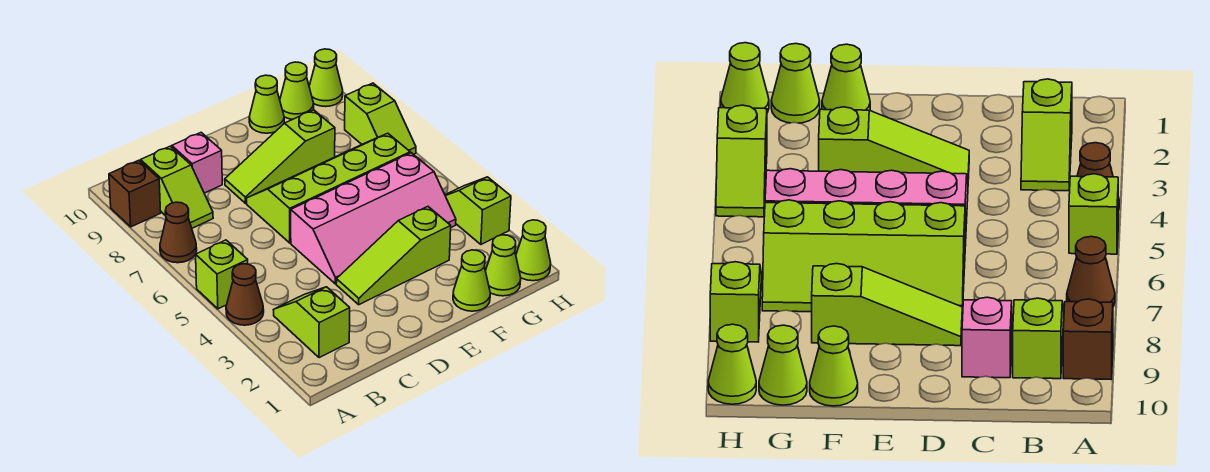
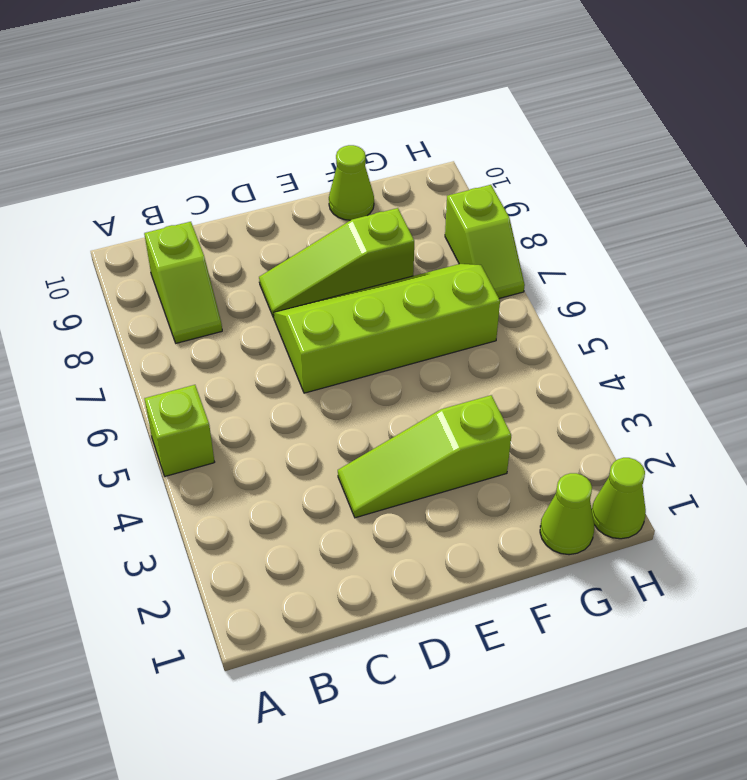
none -> brown 1x1 cone [226,264,264,325]
none -> brown 1x1 cone [160,202,197,263]
none -> brown 1x1 brick [109,160,161,227]

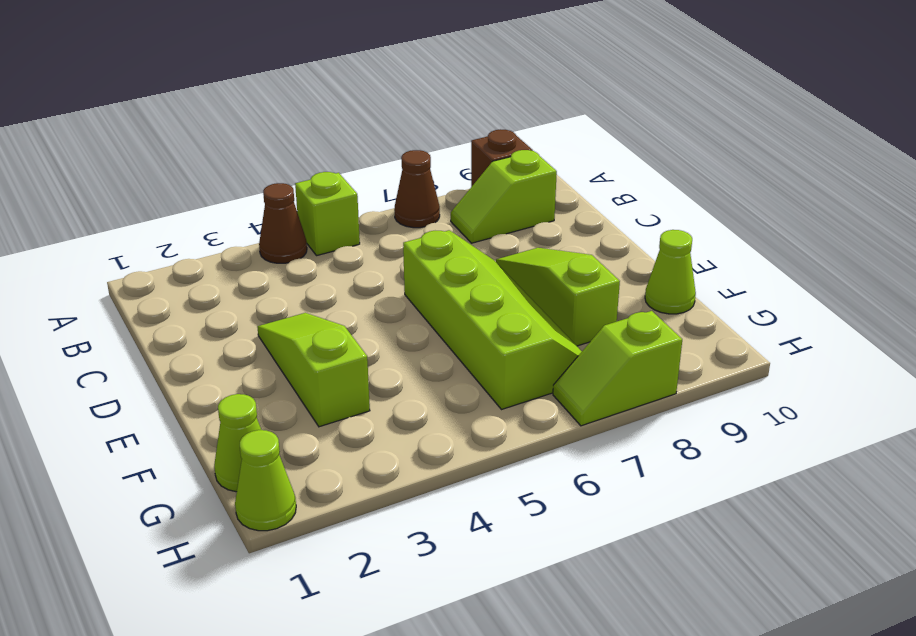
none -> lime 1x2 slope [274,287,350,358]
none -> pink 1x1 brick [172,133,222,193]
none -> pink 2x4 slope [291,153,456,284]

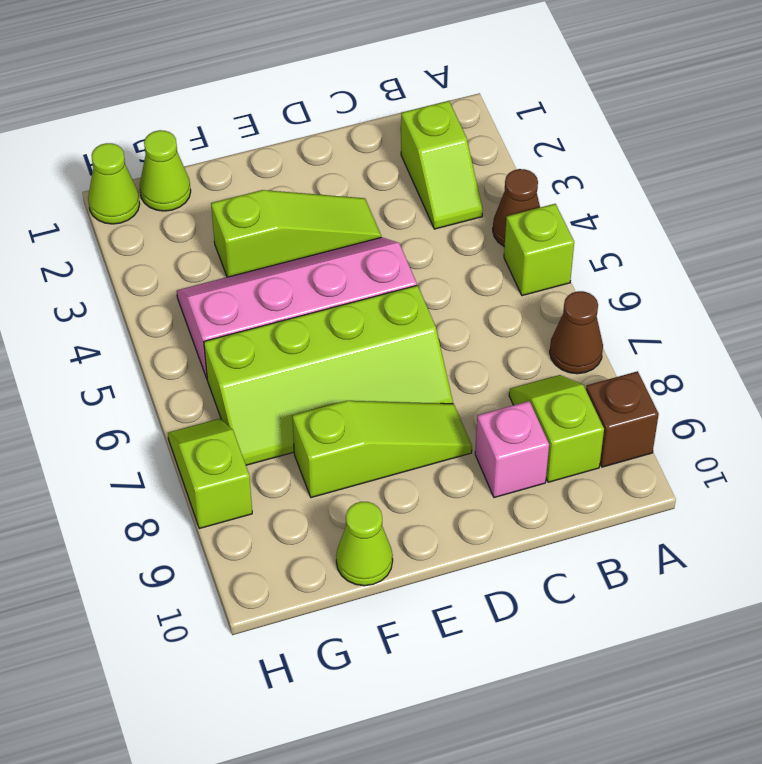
none -> lime 1x1 cone [453,250,490,311]
none -> lime 1x1 cone [280,62,314,119]
none -> lime 1x2 slope [445,177,511,244]

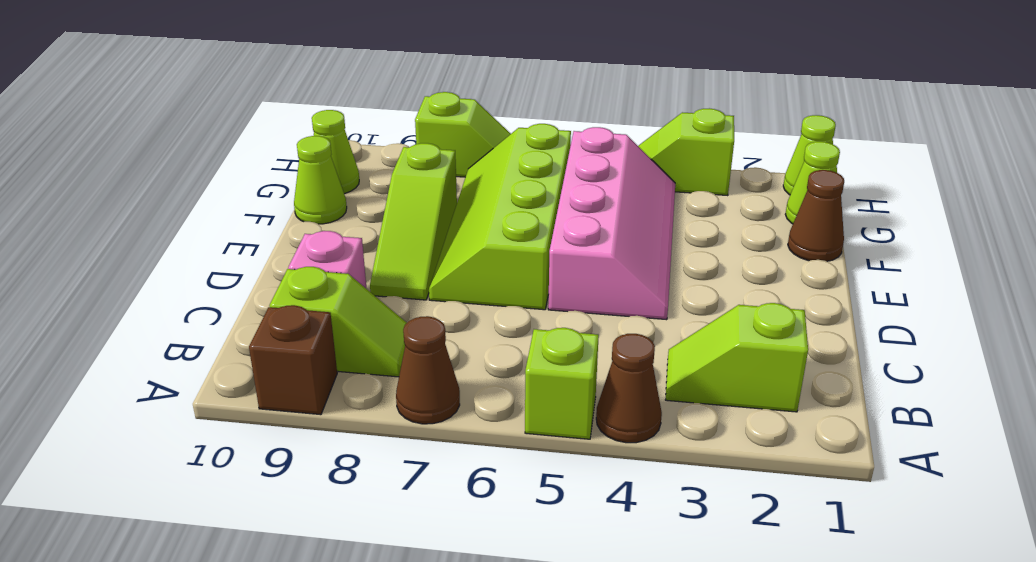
brown 1x1 cone [788,170,844,261] -> lime 1x1 cone [453,250,490,311]
none -> lime 1x3 slope [336,207,451,305]
none -> lime 1x1 cone [309,49,343,107]

